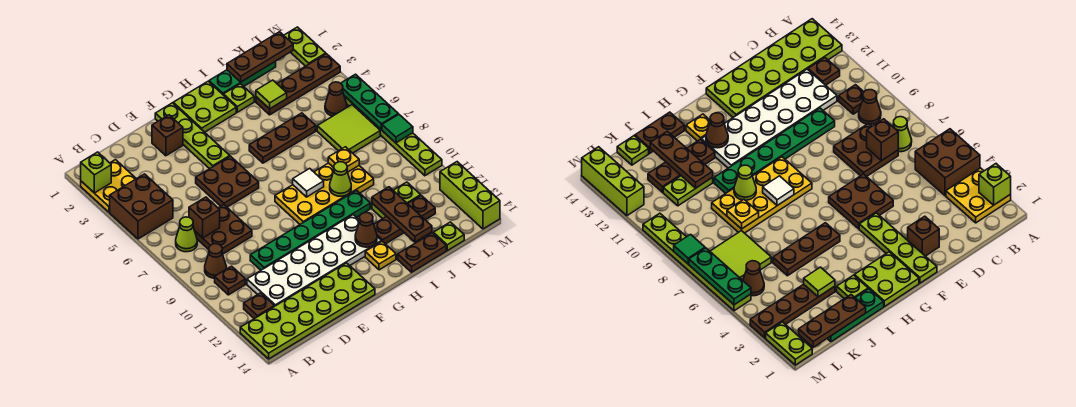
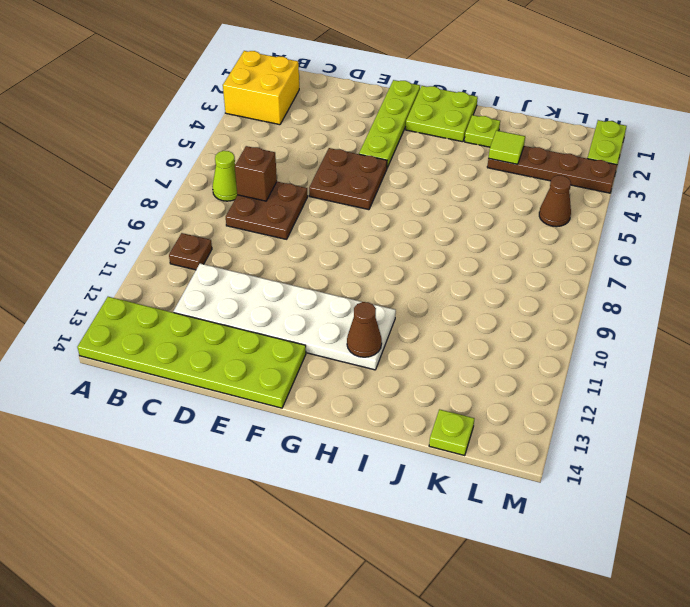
yellow 2x2 brick [223,51,299,125] -> yellow 2x2 plate [81,160,136,212]
none -> brown 2x2 brick [110,174,173,239]
none -> brown 1x1 cone [205,244,226,278]
none -> brown 1x1 plate [244,293,274,319]
none -> green 1x6 plate [250,190,370,270]

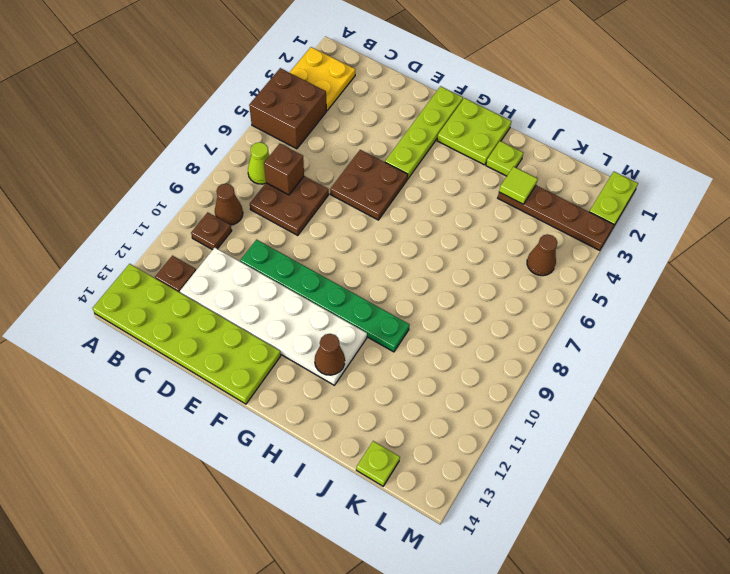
none -> brown 1x1 brick [152,115,183,156]
none -> yellow 2x4 plate [275,163,374,224]
none -> brown 1x3 plate [249,113,316,163]
none -> yellow 1x1 plate [365,241,396,270]

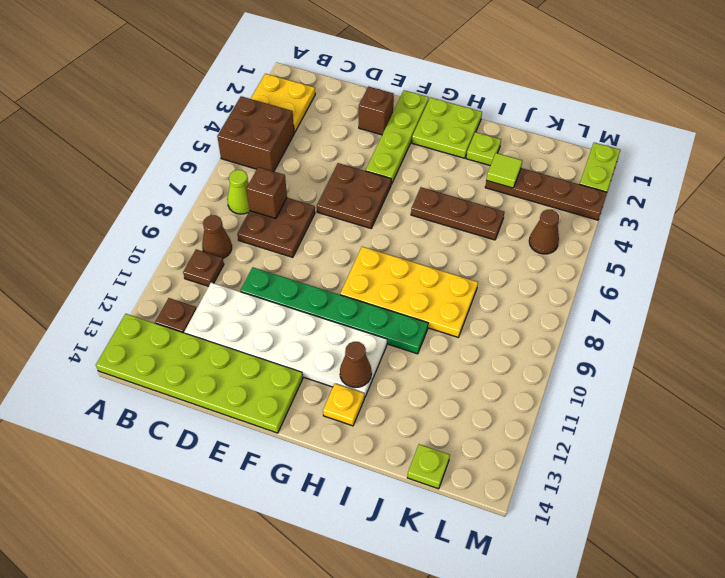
none -> green 1x3 plate [209,62,276,95]
none -> brown 1x3 plate [374,195,435,244]
none -> brown 1x2 plate [398,233,446,272]
none -> lime 1x2 plate [372,182,421,219]

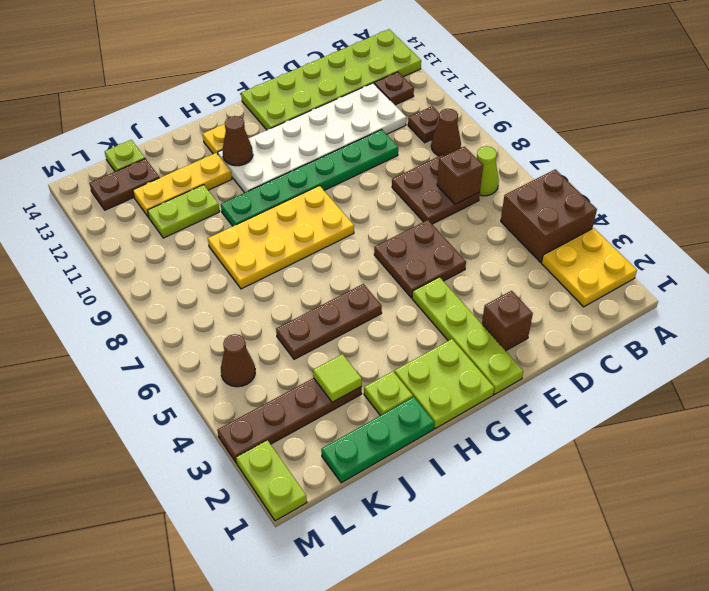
yellow 1x3 plate [133,153,232,217] -> brown 1x3 plate [374,195,435,244]
brown 1x2 plate [90,159,160,210] -> brown 1x2 plate moved to [398,233,446,272]
none -> lime 2x2 tile [317,105,380,153]
none -> lime 1x6 plate [344,96,442,176]
none -> lime 1x3 brick [440,162,500,229]
none -> lime 1x1 brick [81,152,111,193]

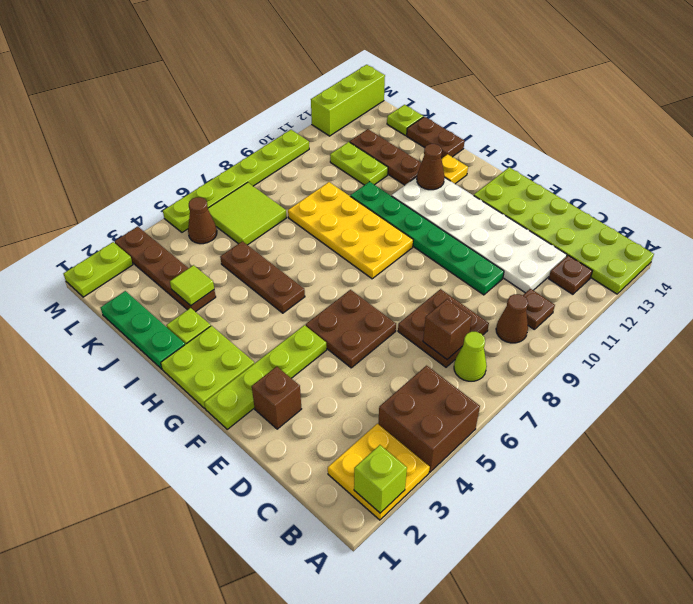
none -> white 1x1 tile [293,168,324,197]
none -> lime 1x1 cone [330,162,351,196]
none -> brown 1x3 plate [227,32,293,82]
none -> yellow 1x1 plate [328,147,359,172]

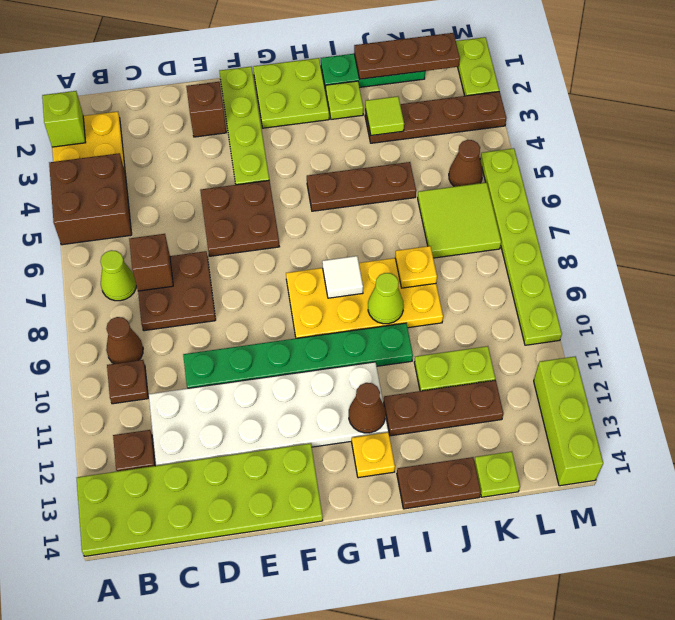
none -> brown 1x3 plate [372,187,432,242]
none -> green 1x3 plate [341,74,398,130]
none -> green 1x1 tile [382,114,413,143]

